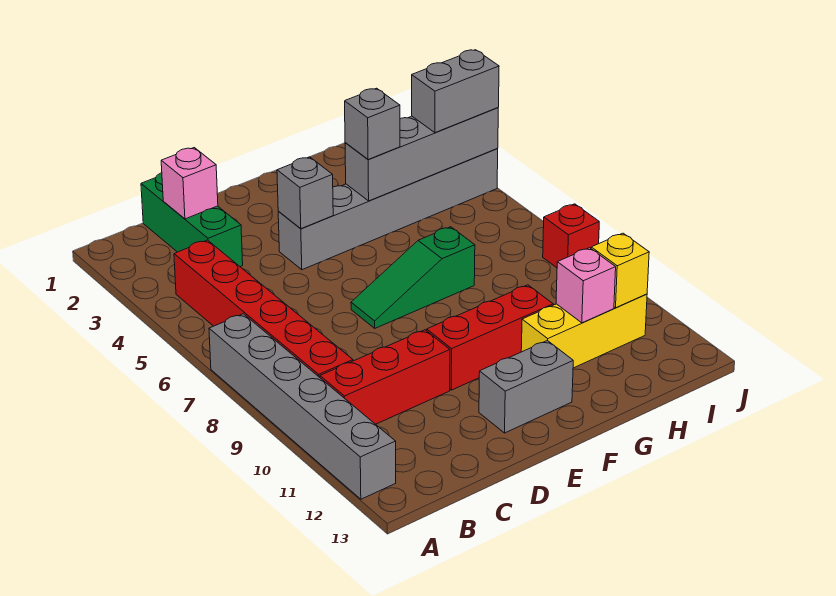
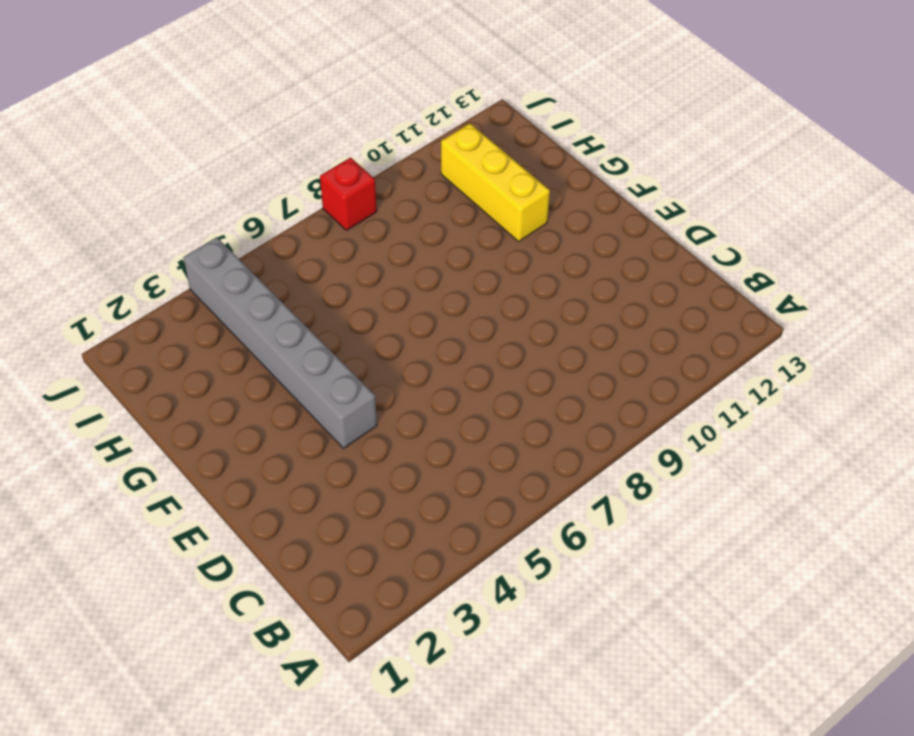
none -> grey 1x6 brick [209,314,396,499]
none -> red 1x6 brick [174,240,353,377]
none -> red 1x3 brick [320,330,450,424]

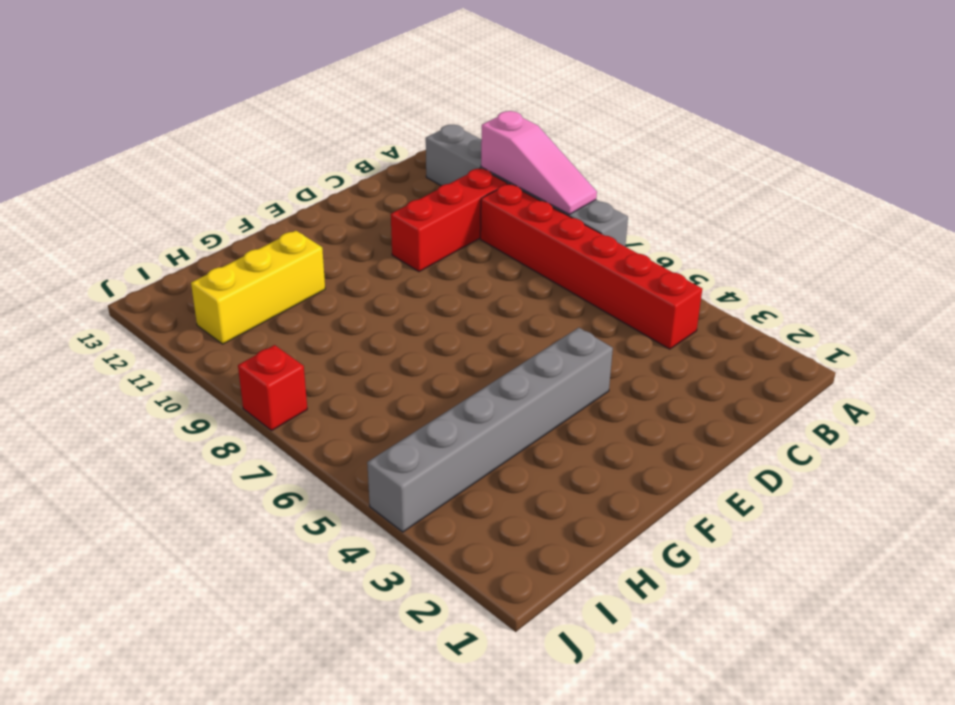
pink 1x3 slope [481,111,597,214] -> none
none -> green 1x3 brick [141,173,243,267]
none -> green 1x3 slope [351,227,475,328]
none -> red 1x3 brick [427,285,553,390]

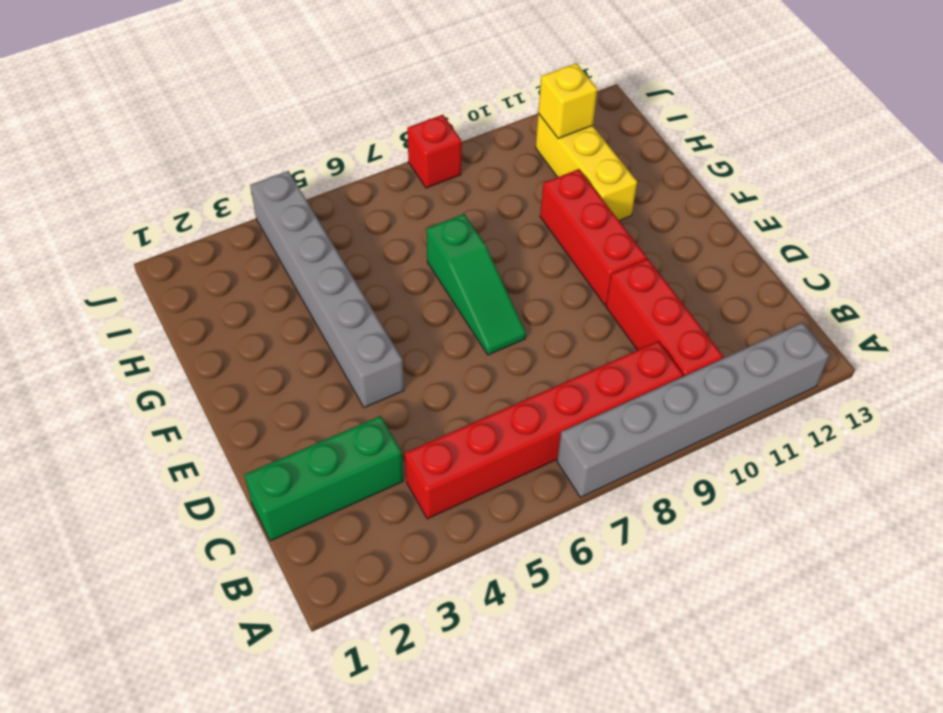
none -> grey 1x2 brick [479,341,573,433]
none -> pink 1x1 brick [161,148,218,219]
none -> grey 1x1 brick [277,157,333,229]

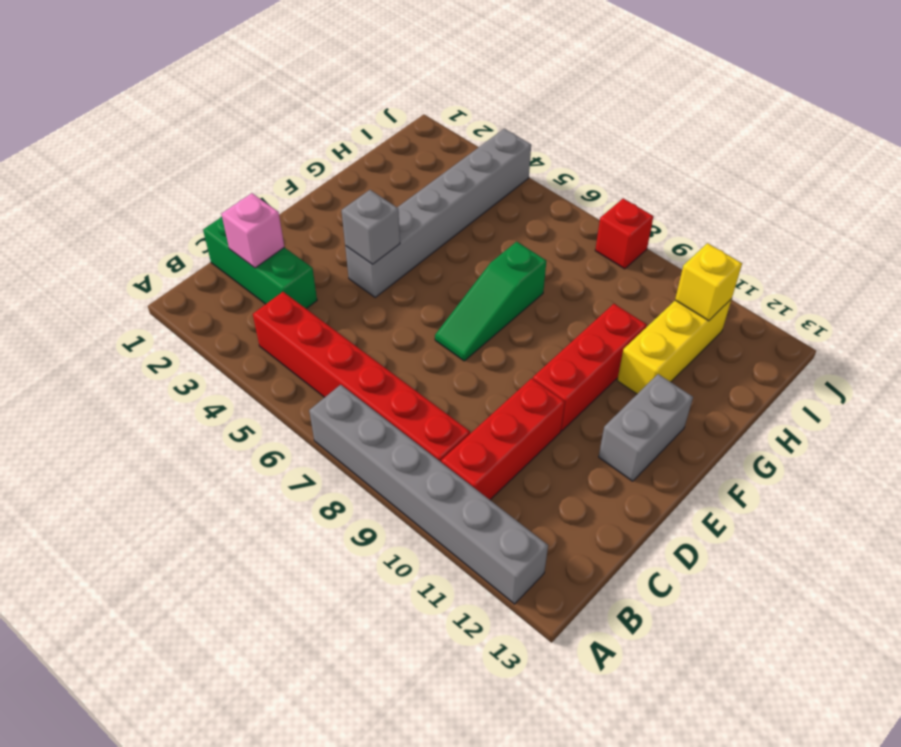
none -> grey 1x4 brick [345,108,498,201]
none -> pink 1x1 brick [556,248,616,323]
none -> grey 1x1 brick [345,88,400,160]

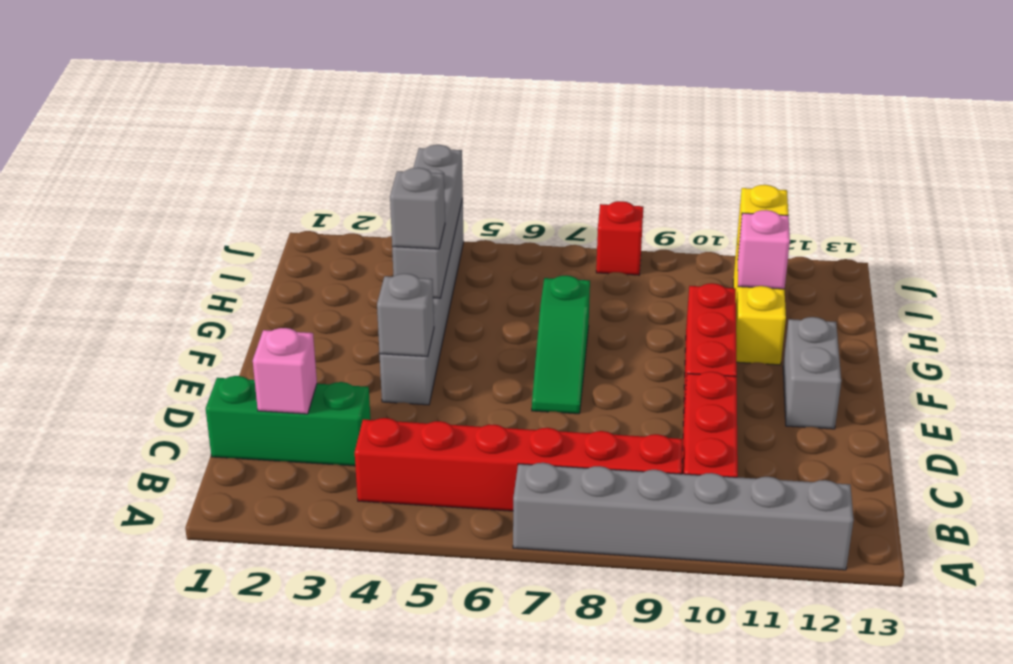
none -> grey 1x2 brick [412,50,499,133]

